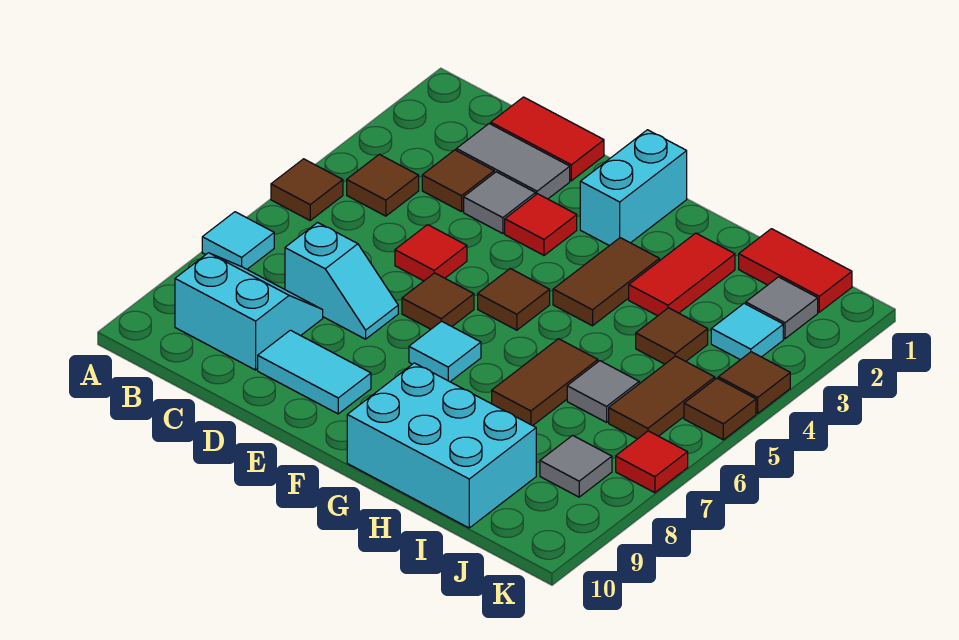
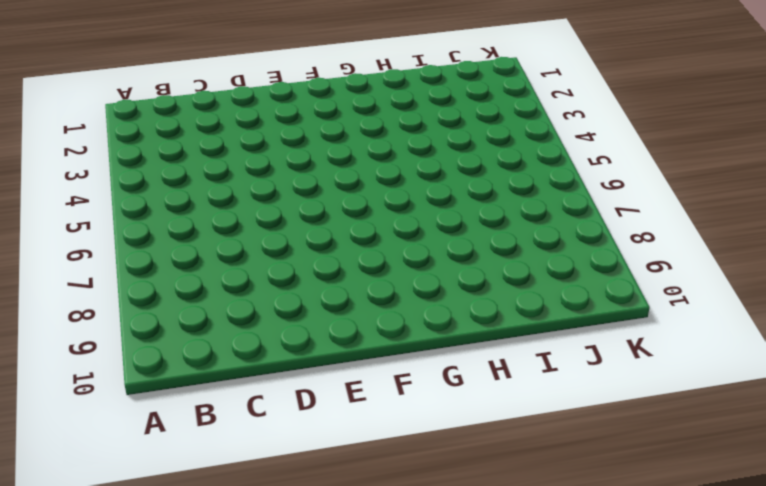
none -> brown 1x1 tile [271,159,343,220]
none -> cyan 1x1 tile [202,212,274,269]
none -> brown 1x1 tile [347,154,419,216]
none -> cyan 2x2 slope [175,253,323,370]

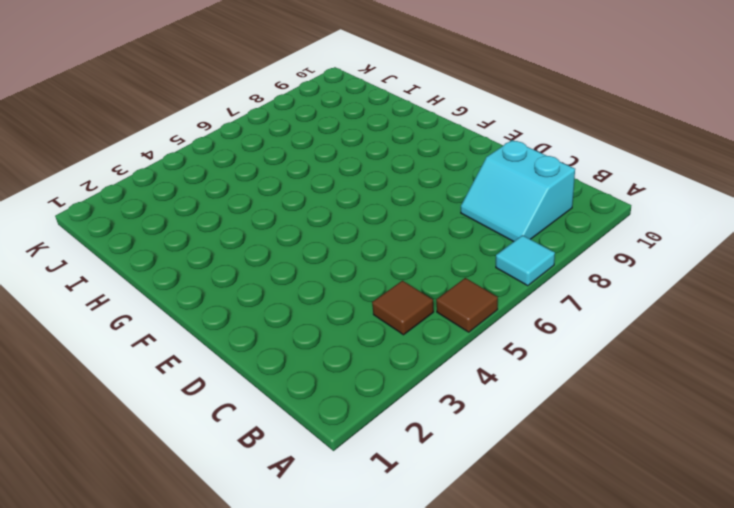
none -> red 1x2 tile [491,97,604,181]
none -> grey 1x2 tile [456,124,570,199]
none -> brown 1x1 tile [422,150,494,212]
none -> cyan 1x2 slope [285,222,398,339]

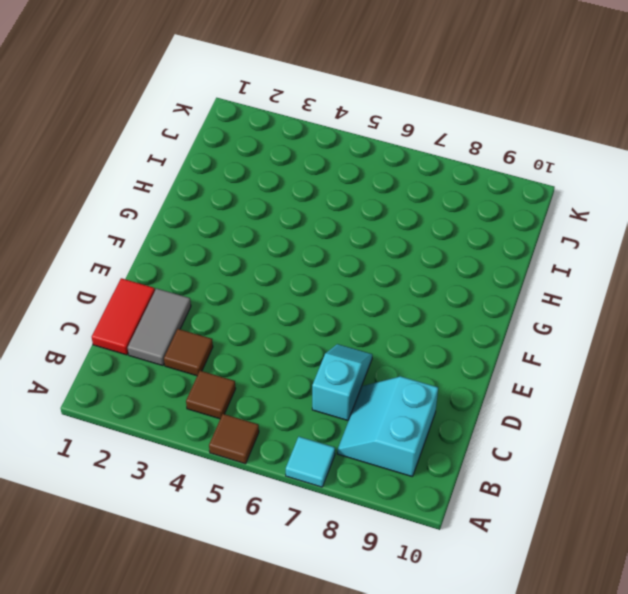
none -> grey 1x1 tile [464,172,536,234]
none -> red 1x1 tile [395,225,467,281]
none -> cyan 1x2 tile [258,330,371,414]
none -> red 1x1 tile [505,194,577,255]

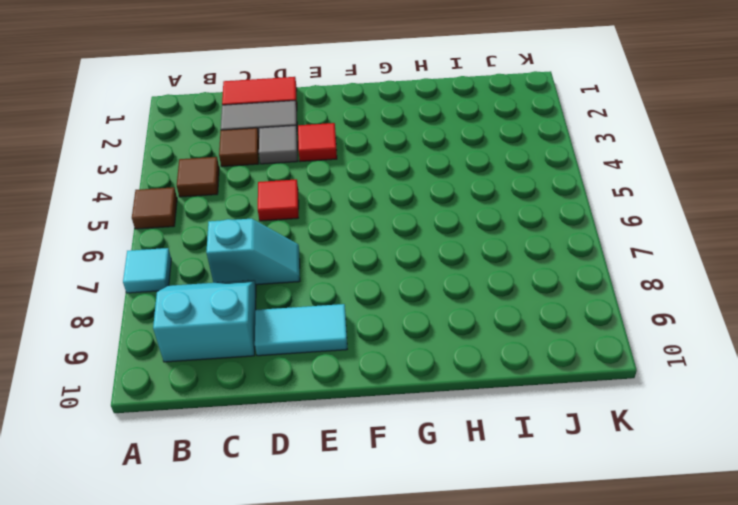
none -> brown 1x1 tile [402,273,474,329]
none -> cyan 1x2 brick [580,130,687,246]
none -> brown 1x1 tile [478,269,550,330]
none -> cyan 1x1 tile [409,321,481,382]

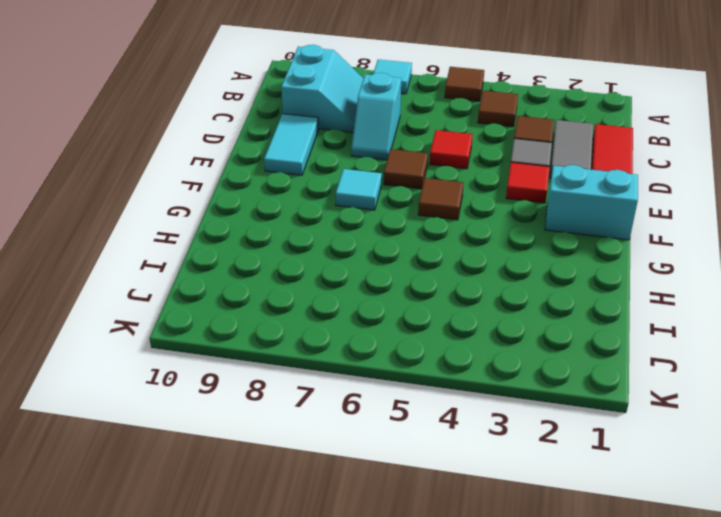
none -> brown 1x2 tile [553,238,659,326]
none -> cyan 2x3 brick [347,363,536,528]
none -> red 1x2 tile [629,233,735,316]
none -> brown 1x2 tile [492,339,598,426]

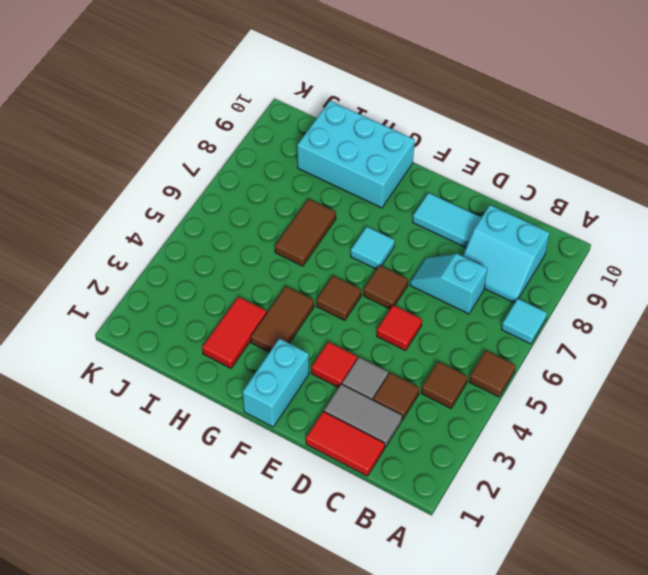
none -> red 1x2 tile [739,229,852,312]
none -> brown 1x1 tile [636,308,708,364]
none -> grey 1x1 tile [567,361,640,422]
none -> grey 1x1 tile [746,277,818,339]

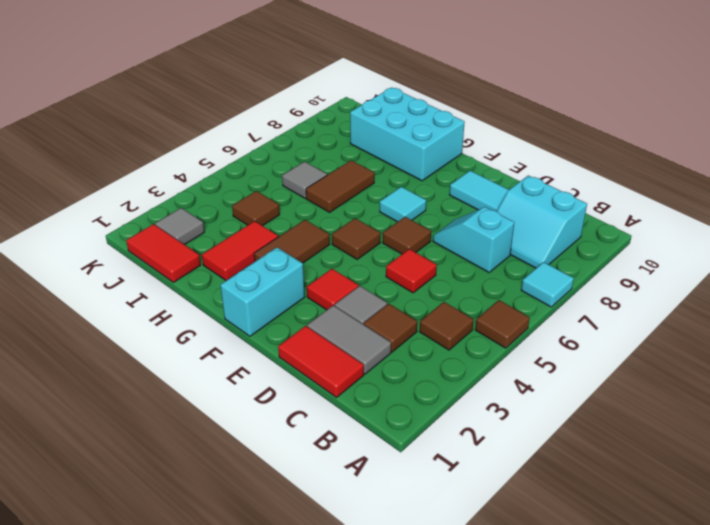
none -> cyan 1x1 tile [711,303,783,360]
none -> brown 1x2 tile [609,356,715,439]
none -> grey 1x1 tile [540,435,612,497]
none -> brown 1x1 tile [718,352,790,413]

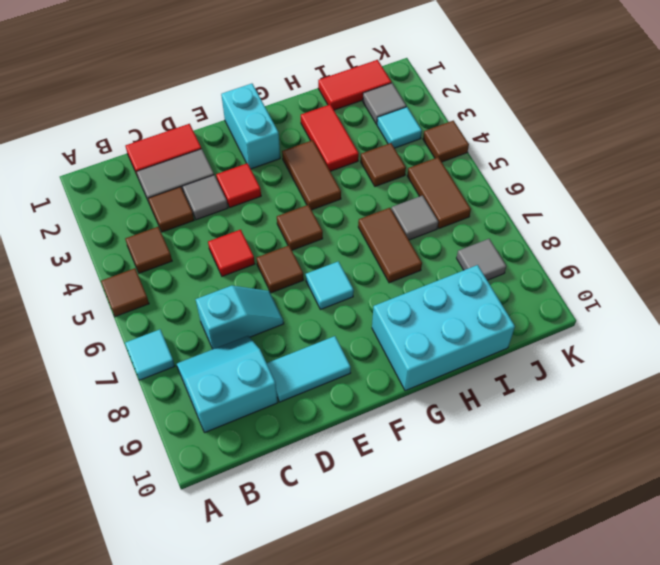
none -> brown 1x1 tile [684,378,756,440]
none -> red 1x1 tile [616,431,688,493]

